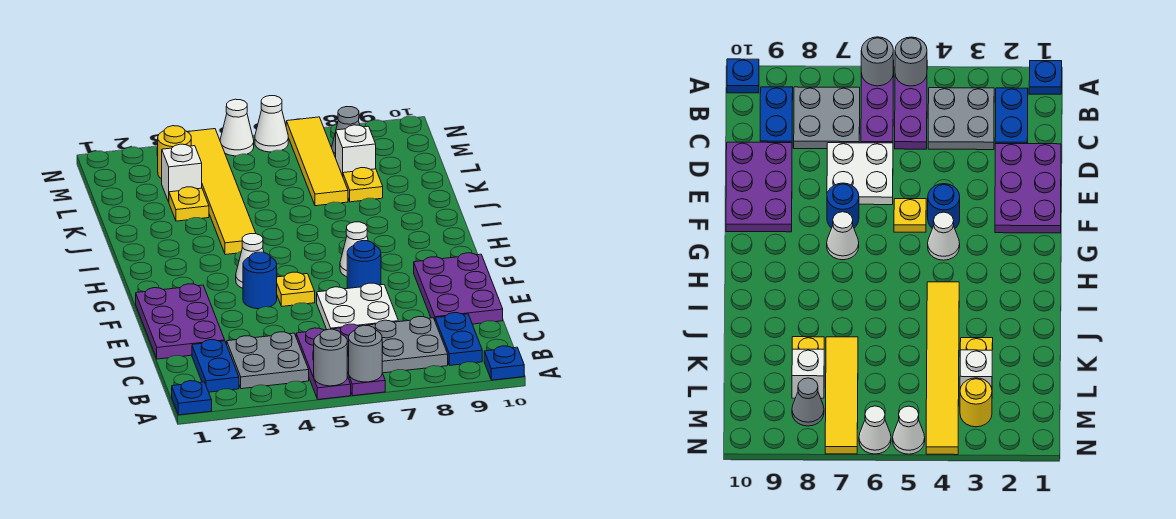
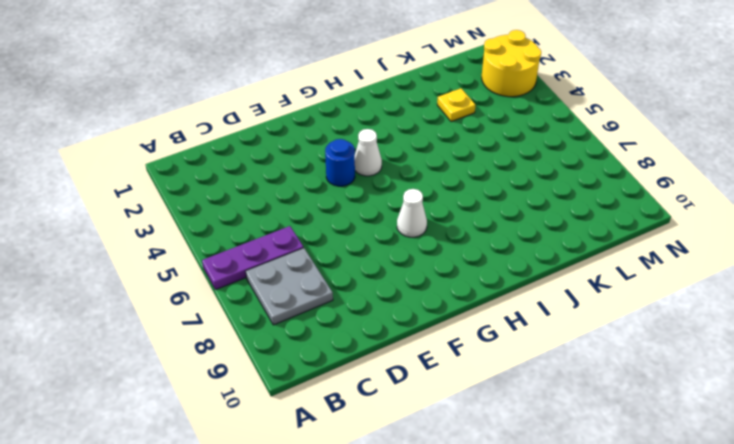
yellow 2x2 round brick [482,30,541,97] -> yellow 1x1 round brick [158,126,191,179]
none -> blue 1x1 plate [172,381,212,415]
none -> purple 1x3 plate [296,328,351,399]
none -> blue 1x1 plate [484,346,524,380]

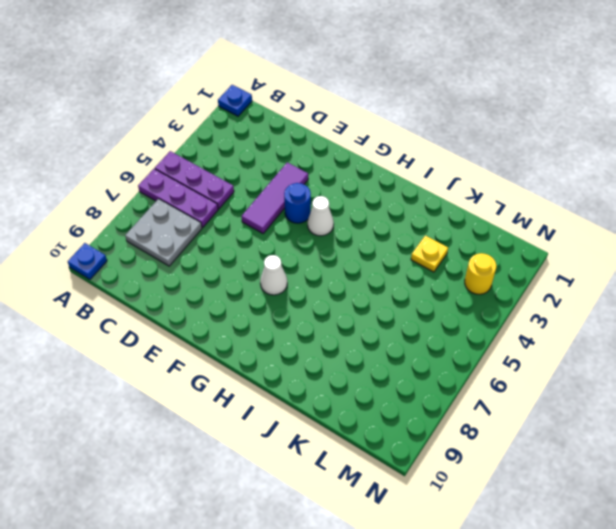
purple 1x3 tile [241,162,308,233] -> none
none -> blue 1x2 plate [192,340,239,392]
none -> grey 2x2 plate [227,332,309,389]
none -> blue 1x2 plate [435,313,482,365]

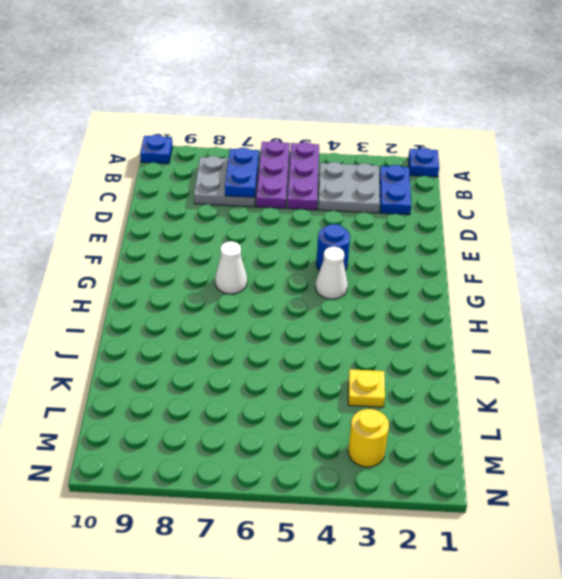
blue 1x2 plate [225,148,259,197] -> blue 1x2 plate moved to [435,313,482,365]
none -> purple 2x3 plate [136,284,225,359]
none -> white 2x2 plate [317,283,398,330]
none -> purple 2x3 plate [414,253,503,324]

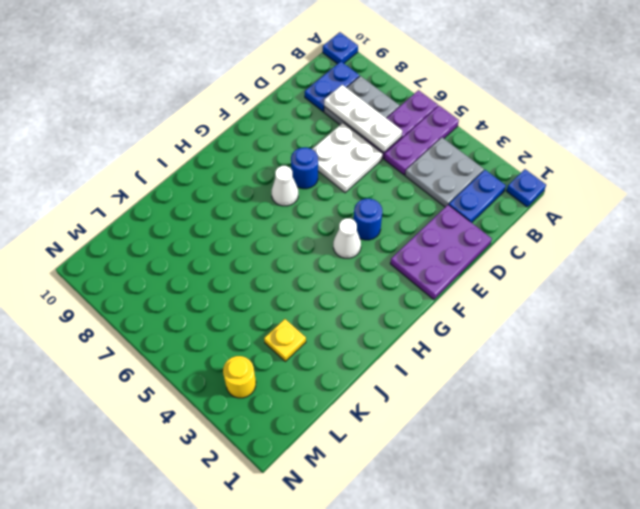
white 1x3 plate [324,85,402,152] -> none
none -> purple 2x3 plate [414,253,503,324]
none -> yellow 1x1 plate [277,272,315,306]
none -> yellow 1x6 tile [188,129,256,255]

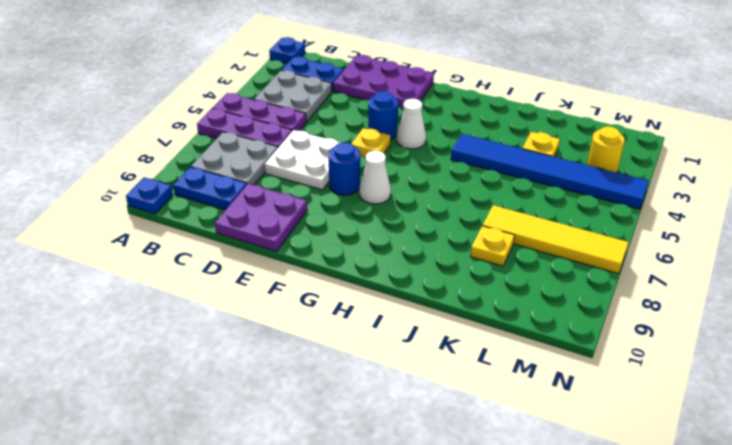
purple 2x2 plate [215,184,307,252] -> purple 2x3 plate [414,253,503,324]
blue 1x6 tile [451,134,649,209] -> yellow 1x6 tile [188,129,256,255]
none -> white 1x1 brick [162,144,202,202]
none -> white 1x1 brick [336,125,376,176]
none -> grey 1x1 cone [332,107,360,158]

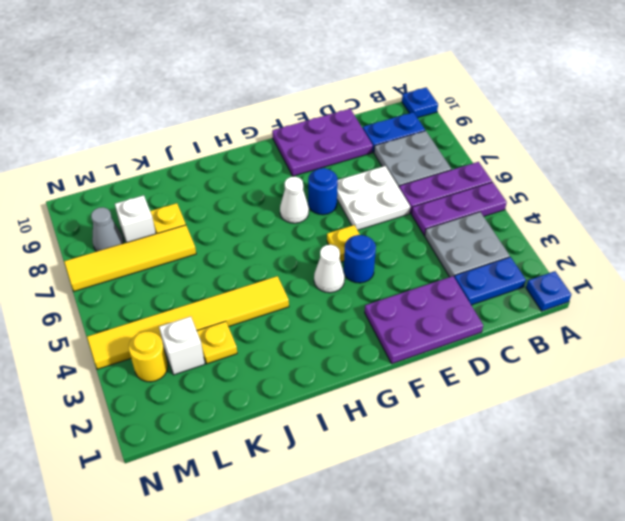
none -> white 1x1 cone [220,99,254,156]
none -> white 1x1 cone [255,96,288,152]
none -> grey 1x1 round brick [314,329,347,386]

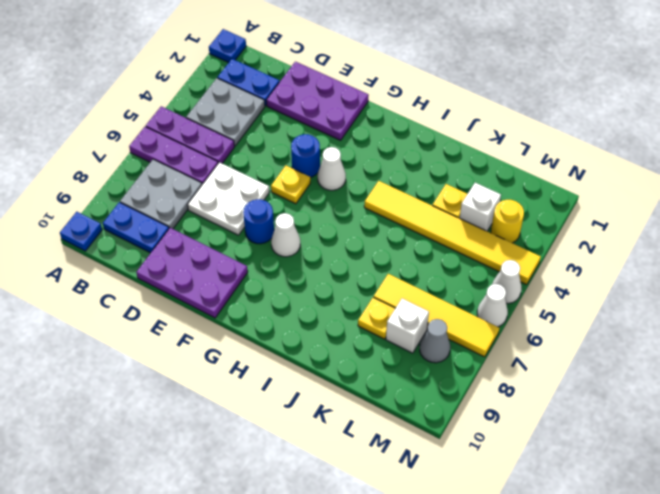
none -> grey 1x1 round brick [314,329,347,386]
none -> grey 1x1 round brick [349,325,382,382]

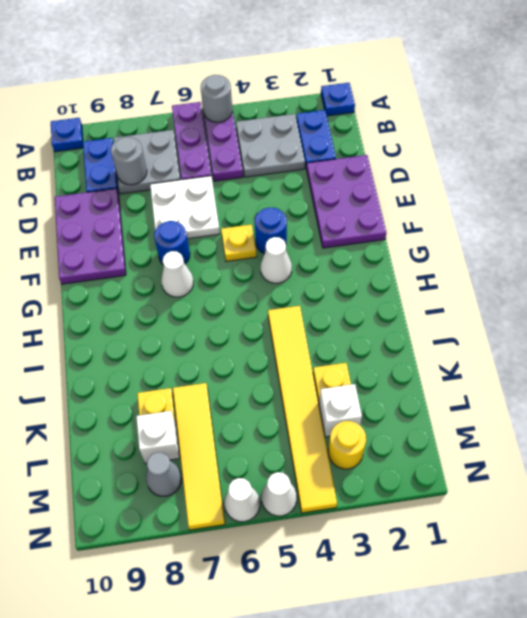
grey 1x1 round brick [111,137,147,185] -> grey 1x1 round brick moved to [349,325,382,382]

